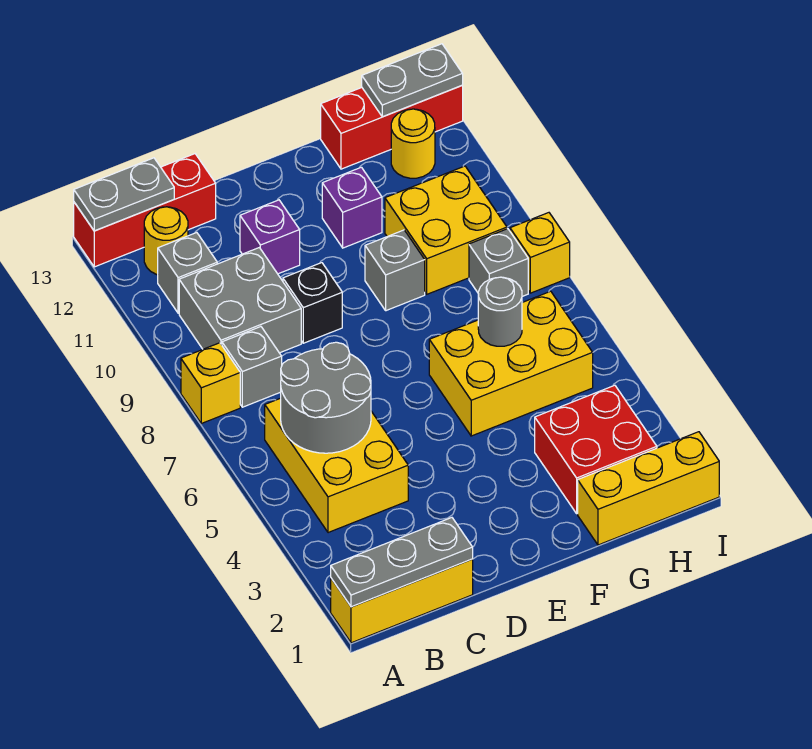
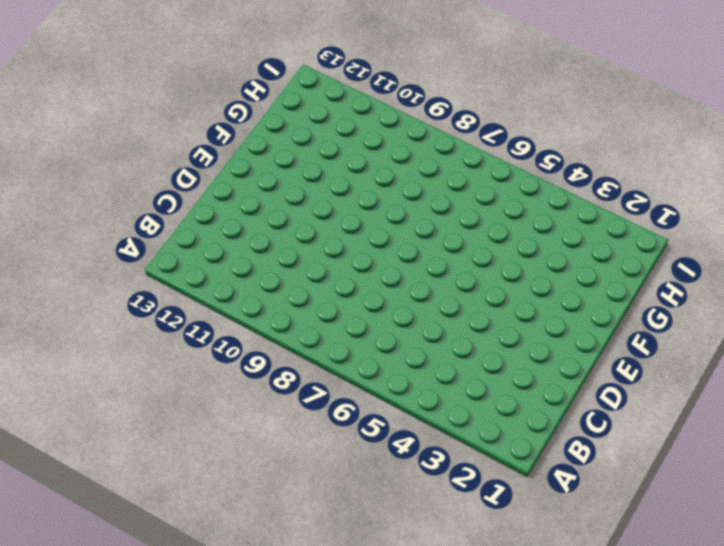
none -> yellow 1x3 brick [331,559,473,643]
none -> yellow 1x1 brick [181,343,240,423]
none -> red 1x3 brick [74,154,216,267]

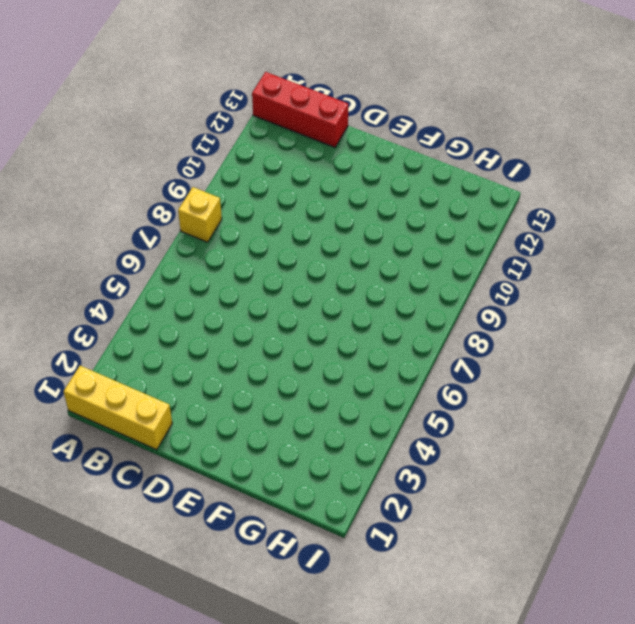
none -> yellow 2x3 brick [265,398,408,533]
none -> grey 1x1 brick [222,327,282,407]
none -> grey 2x2 brick [179,248,301,353]

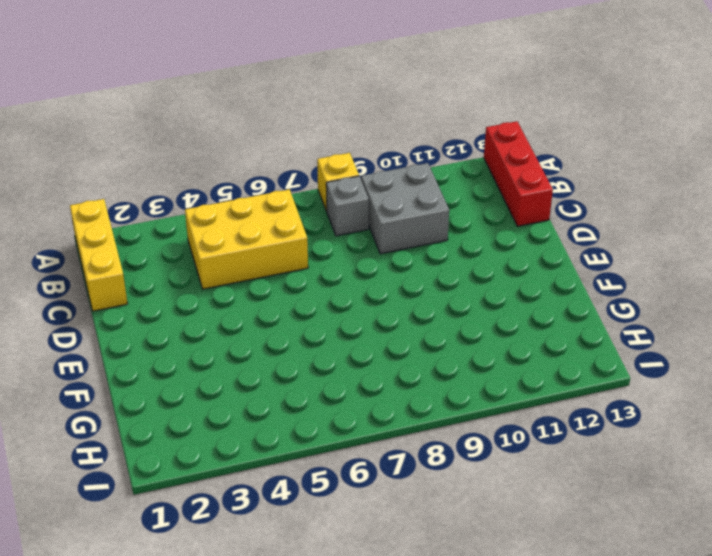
none -> grey 1x1 brick [158,233,217,313]
none -> yellow 1x1 round brick [144,207,188,275]
none -> black 1x1 brick [283,263,342,343]

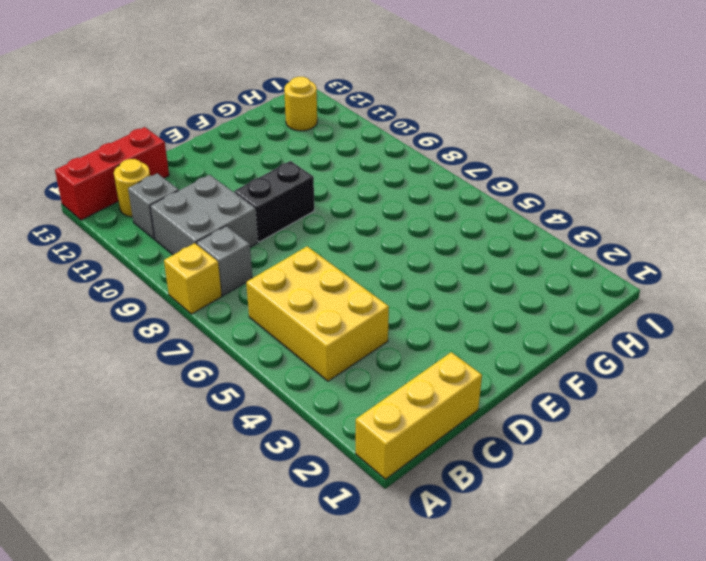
black 1x2 brick [234,161,314,242] -> black 1x1 brick [283,263,342,343]
none -> purple 1x1 brick [240,200,300,274]
none -> yellow 2x3 brick [429,291,593,436]
none -> grey 1x1 brick [365,230,425,311]

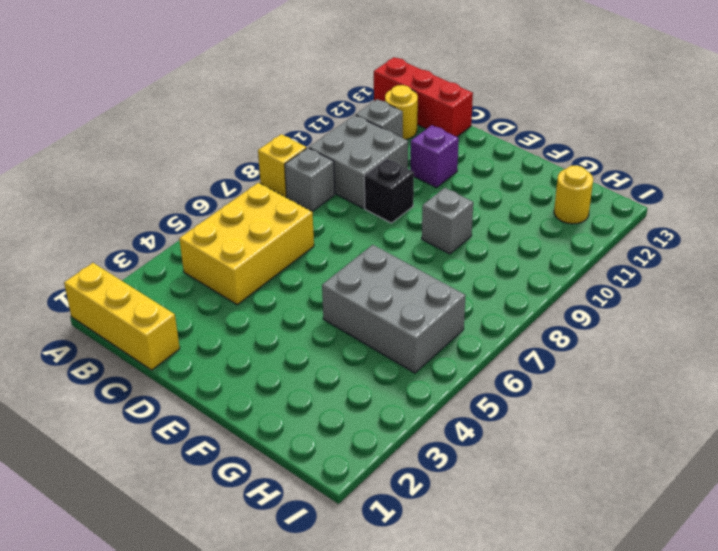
grey 2x3 brick [322,245,466,373] -> yellow 2x3 brick [429,291,593,436]
none -> purple 1x1 brick [322,167,382,248]
none -> yellow 1x3 brick [578,432,719,545]
none -> red 2x2 brick [535,385,657,514]

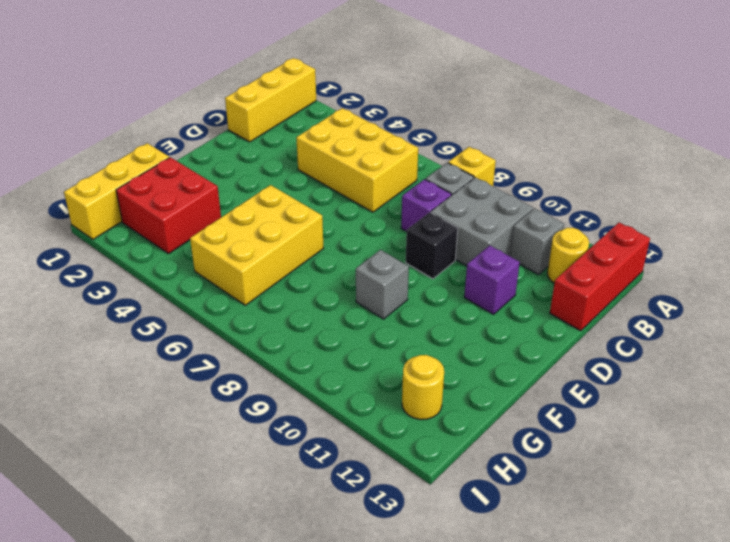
purple 1x1 brick [401,179,452,232] -> purple 1x1 brick moved to [322,167,382,248]
none -> yellow 2x2 brick [385,166,507,294]
none -> red 1x3 brick [321,85,463,169]
none -> grey 1x1 brick [469,229,528,296]

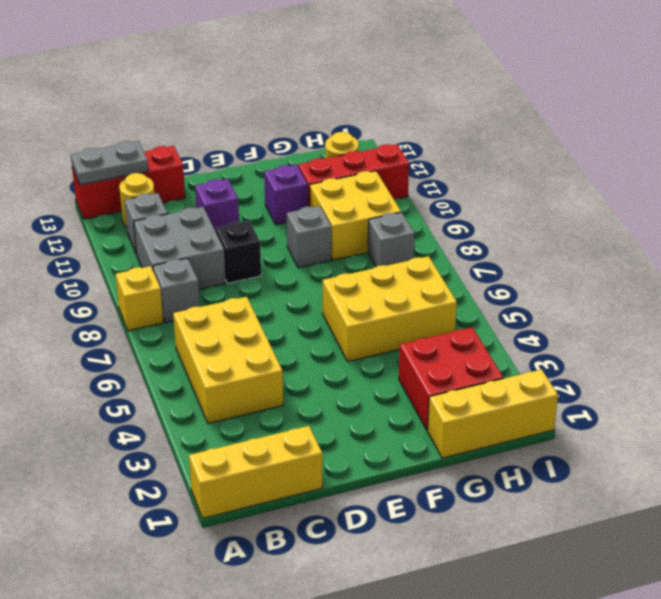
red 1x3 brick [298,144,409,207] -> red 1x3 brick moved to [321,85,463,169]
none -> yellow 1x1 brick [510,213,570,293]
none -> grey 1x3 plate [331,518,473,607]
none -> grey 2x2 round brick [281,342,371,453]

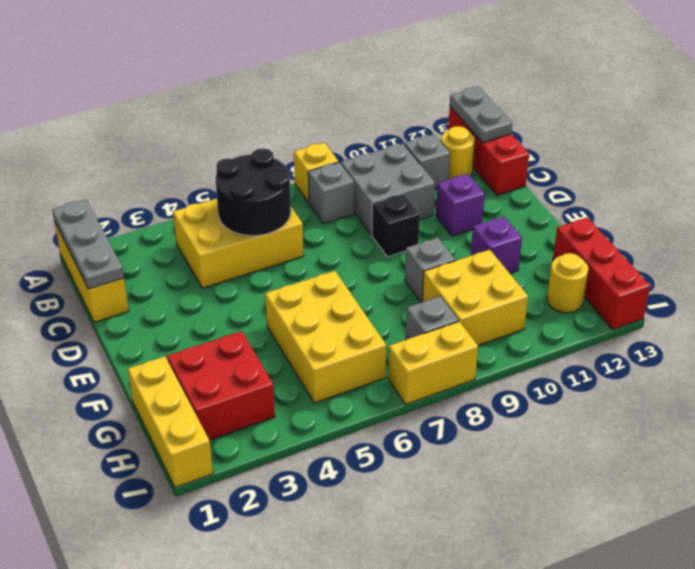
black 2x2 round brick [216,148,291,236] -> grey 2x2 round brick [281,342,371,453]
yellow 1x2 brick [388,321,478,404] -> yellow 1x1 brick [510,213,570,293]
none -> grey 1x1 round brick [478,277,522,346]
none -> grey 1x2 plate [362,44,463,117]

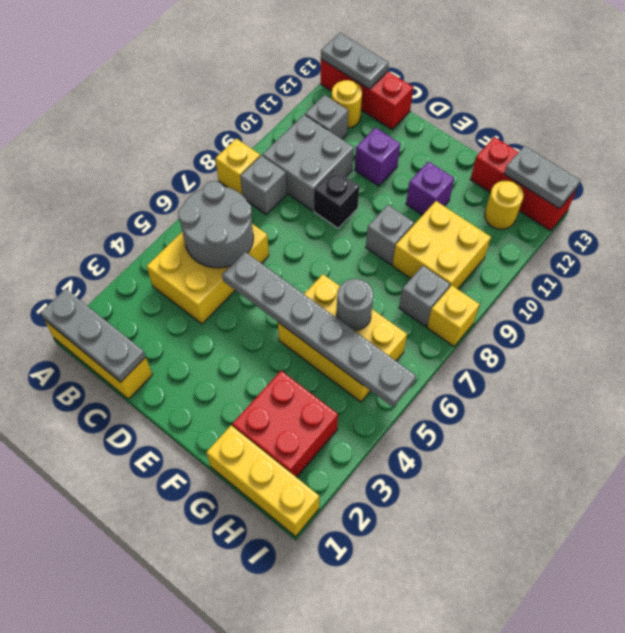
grey 1x6 plate [222,252,416,407] -> none

